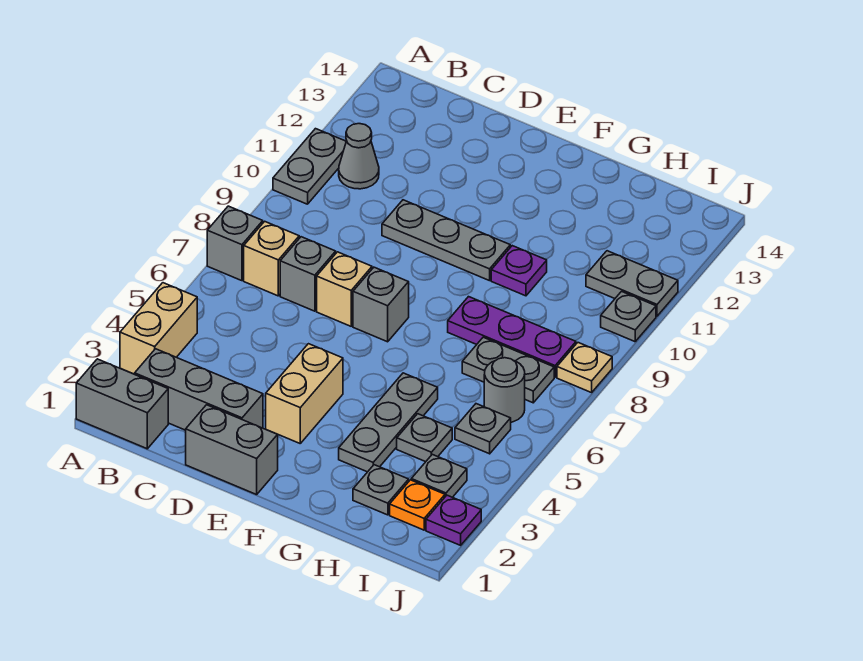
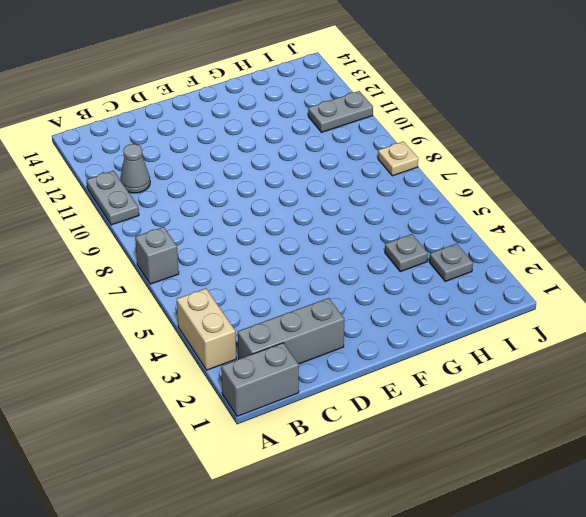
none -> tan 1x1 brick [244,221,299,296]
none -> grey 1x1 brick [280,237,336,311]
none -> grey 1x2 brick [186,405,278,495]

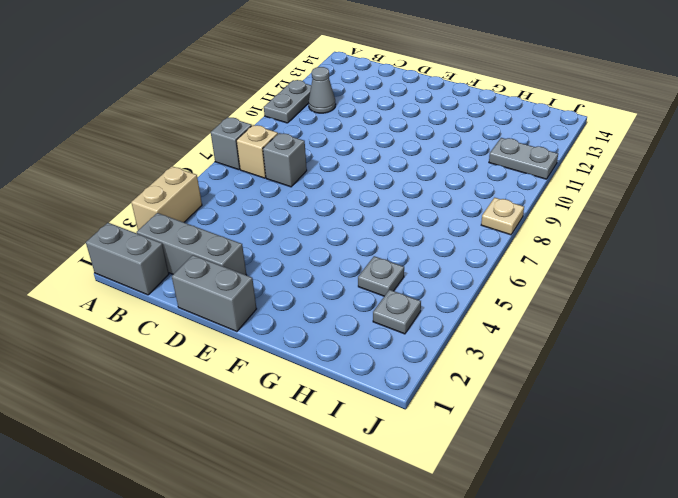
none -> tan 1x1 brick [317,252,372,326]
none -> grey 1x3 plate [382,200,510,281]
none -> tan 1x2 brick [266,344,343,443]

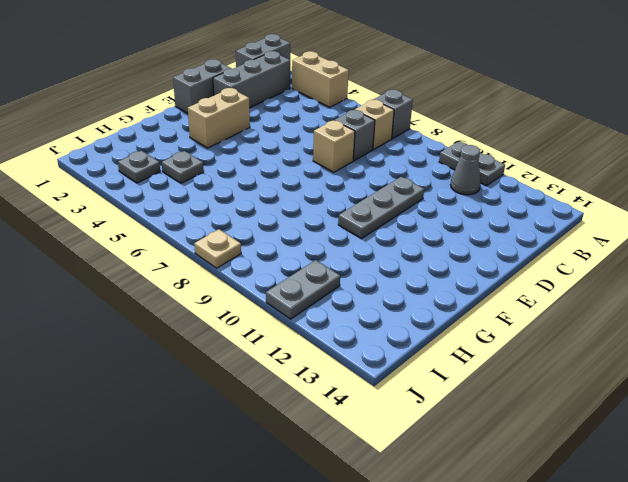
tan 1x2 brick [188,88,250,148] -> tan 1x2 brick turned to [266,344,343,443]
none -> grey 1x1 brick [353,267,409,342]
none -> grey 1x3 plate [339,373,438,472]
none -> purple 1x3 plate [448,297,576,377]

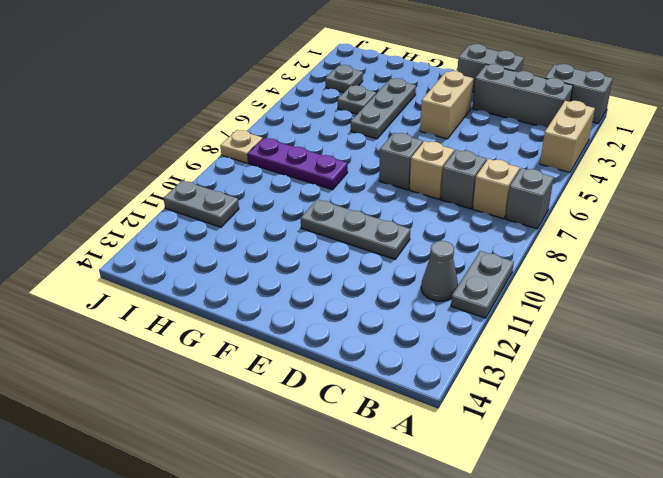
none -> purple 1x1 plate [491,246,547,296]
none -> grey 1x1 plate [353,465,409,515]
none -> grey 1x2 plate [462,337,554,403]

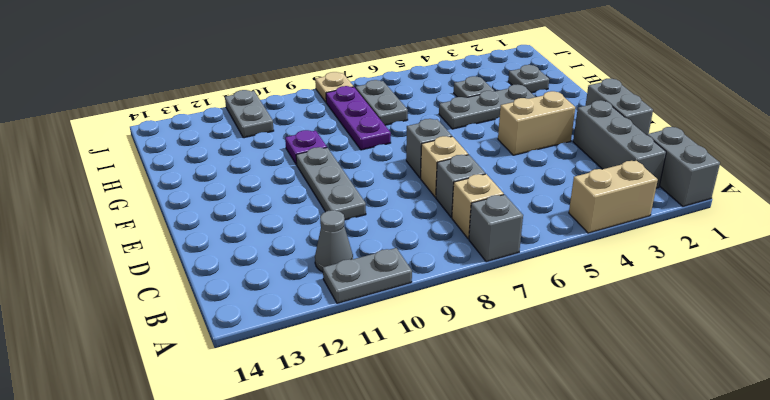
none -> orange 1x1 plate [390,480,445,530]
none -> grey 1x1 plate [411,454,467,497]
none -> grey 1x1 plate [455,404,511,454]

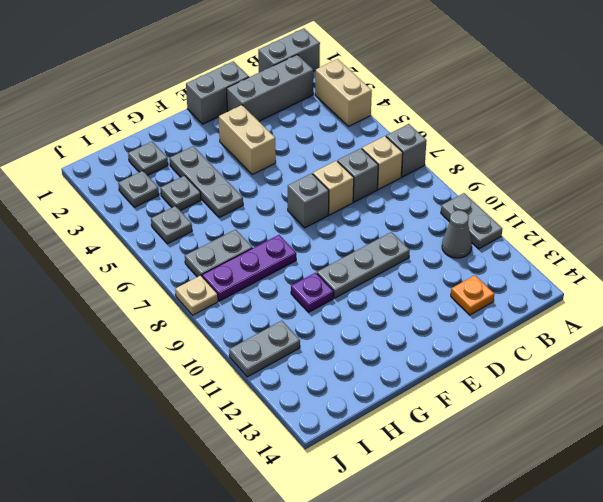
orange 1x1 plate [451,275,494,315] -> orange 1x1 plate moved to [390,480,445,530]
none -> grey 1x1 round brick [484,358,525,422]
none -> purple 1x1 plate [426,495,481,545]
none -> grey 1x1 plate [601,291,656,342]

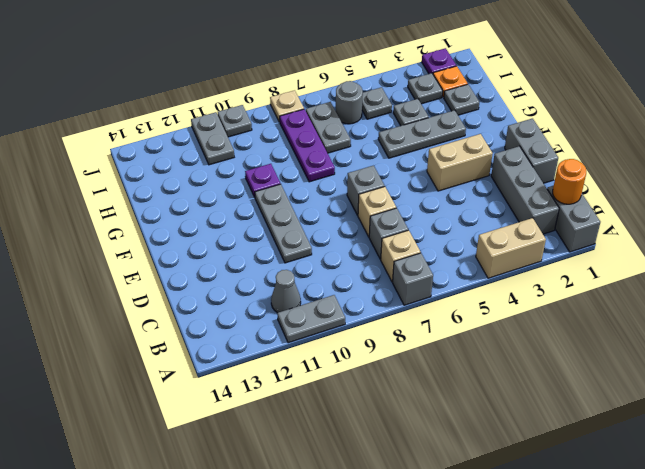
orange 1x1 round brick [553,159,586,204] -> none

